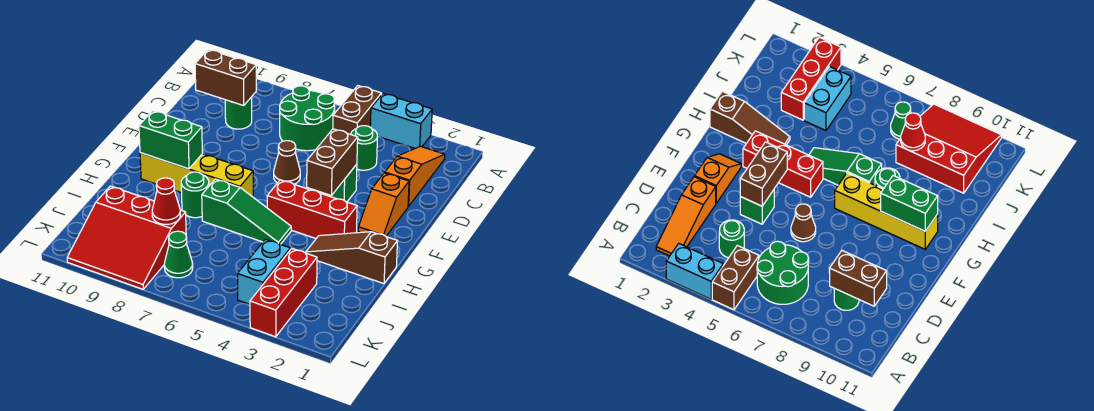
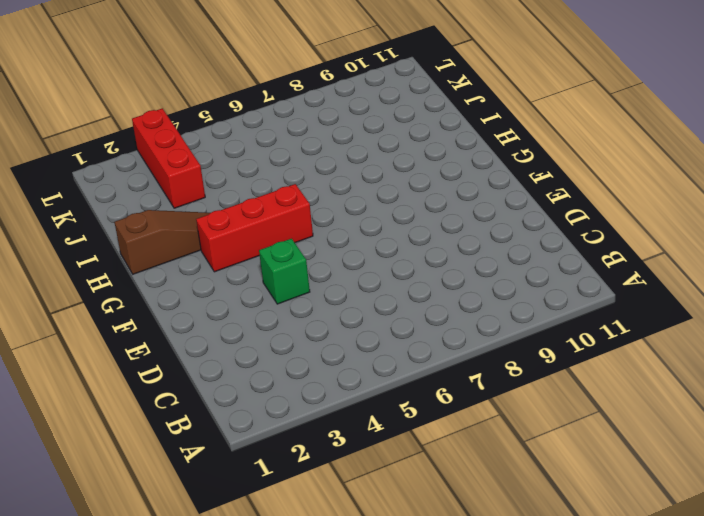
none -> cyan 1x2 brick [370,94,432,148]
none -> brown 1x2 brick [333,86,382,134]
none -> orange 1x3 slope [385,146,445,207]

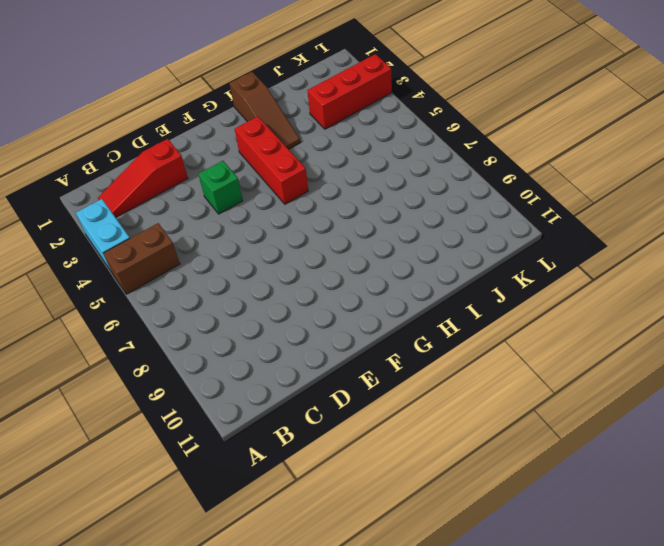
red 1x3 slope [98,139,188,217] -> orange 1x3 slope [385,146,445,207]
none -> green 2x2 round brick [280,86,335,151]
none -> green 1x1 round brick [351,126,378,170]
none -> green 1x1 round brick [225,97,252,129]

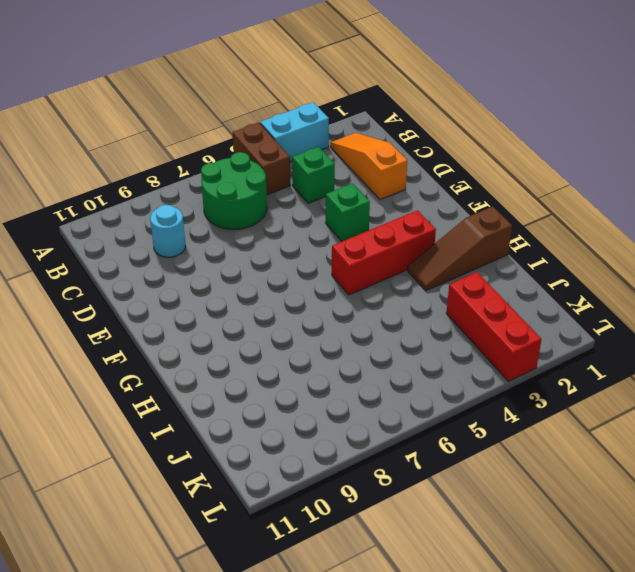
green 1x1 brick [292,147,335,203] -> green 1x1 round brick [351,126,378,170]
cyan 1x1 round brick [150,205,185,257] -> green 1x1 round brick [225,97,252,129]
none -> orange 1x2 slope [358,173,409,236]
none -> brown 1x1 cone [274,141,300,184]
none -> yellow 1x4 brick [140,153,253,197]

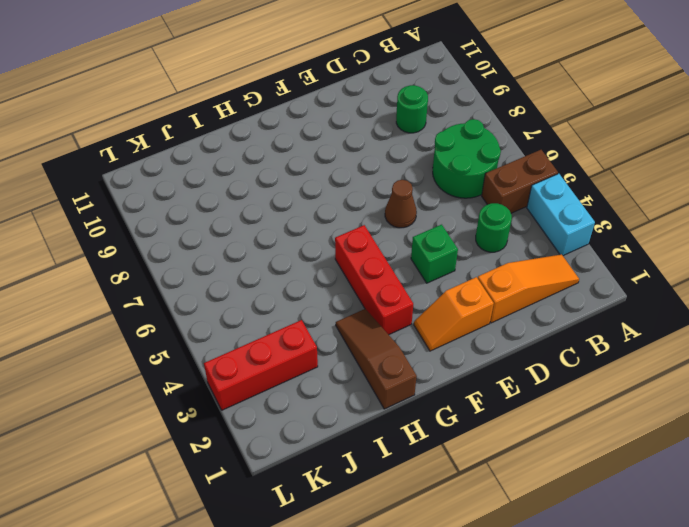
none -> yellow 1x4 brick [140,153,253,197]
none -> green 1x3 slope [202,179,291,244]
none -> green 1x1 round brick [181,172,209,218]

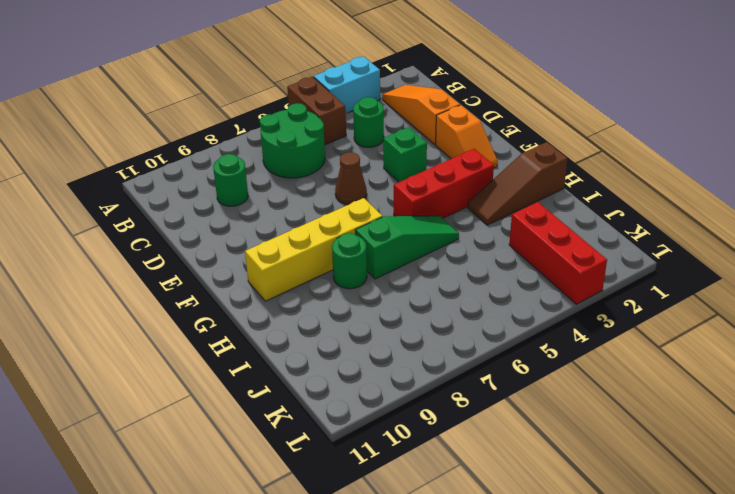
none -> cyan 1x2 brick [238,239,290,304]
none -> red 3x3 slope [67,186,186,289]
none -> green 1x1 cone [164,231,193,278]

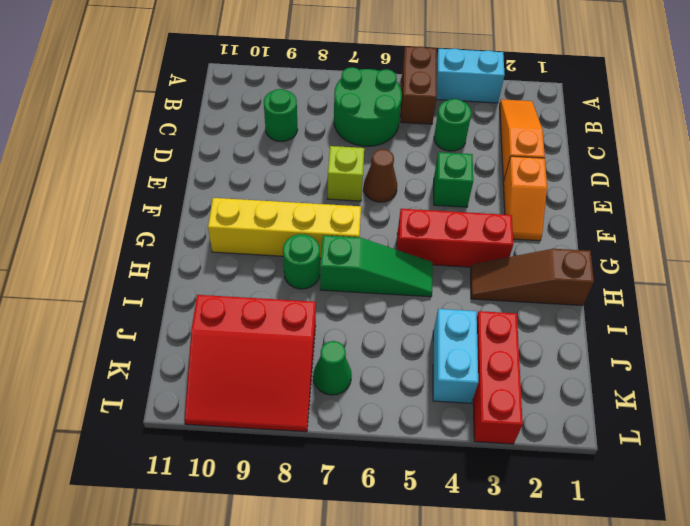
lime 1x1 brick [328,146,364,201] -> none
none -> brown 1x2 brick [195,49,256,106]
none -> brown 1x2 brick [307,129,358,196]
none -> green 1x2 brick [139,111,202,169]

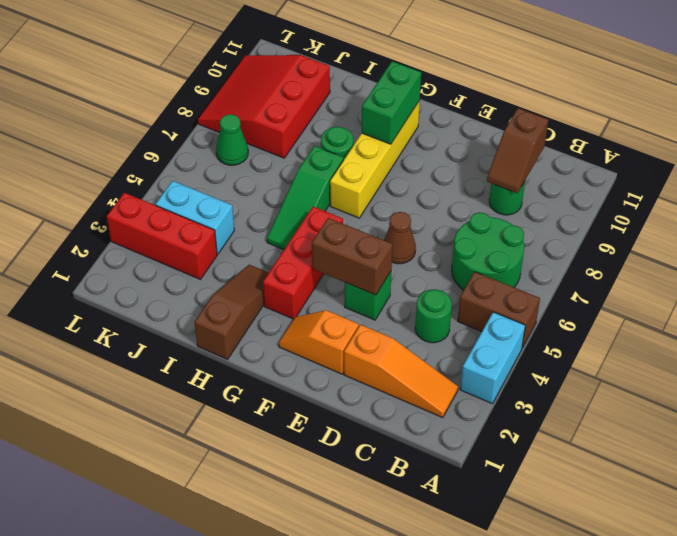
brown 1x2 slope [487,108,548,193] -> brown 1x2 brick [195,49,256,106]
none -> red 1x1 cone [152,178,180,224]

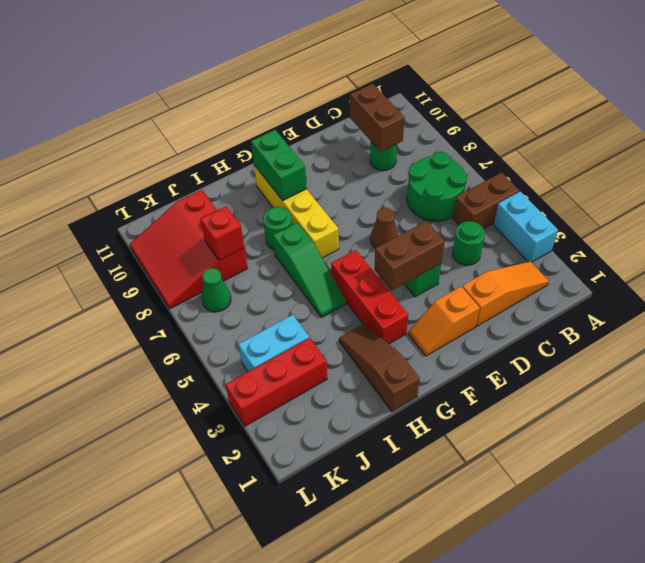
red 1x1 brick [200,206,244,261] -> red 1x1 cone [152,178,180,224]

